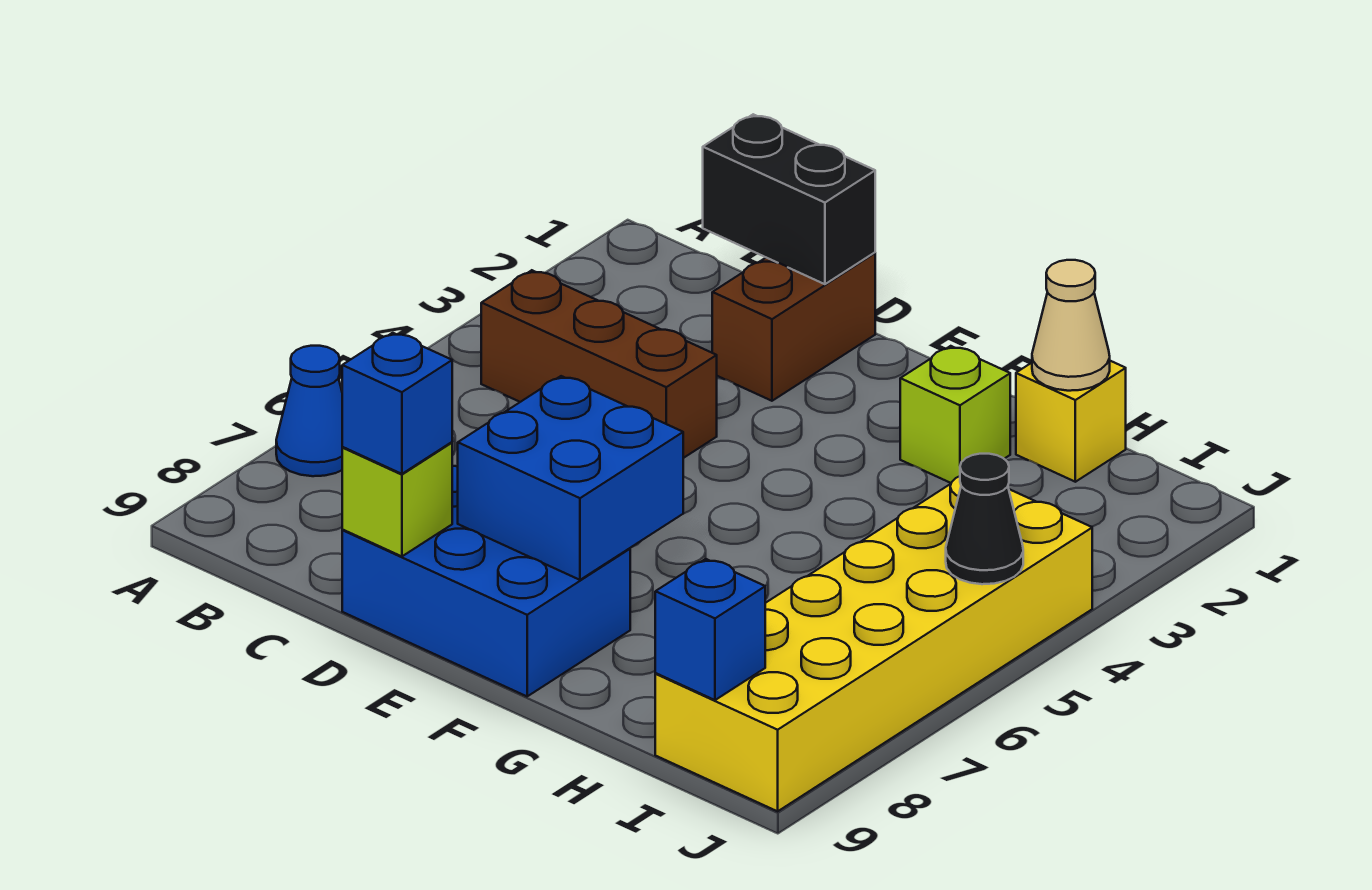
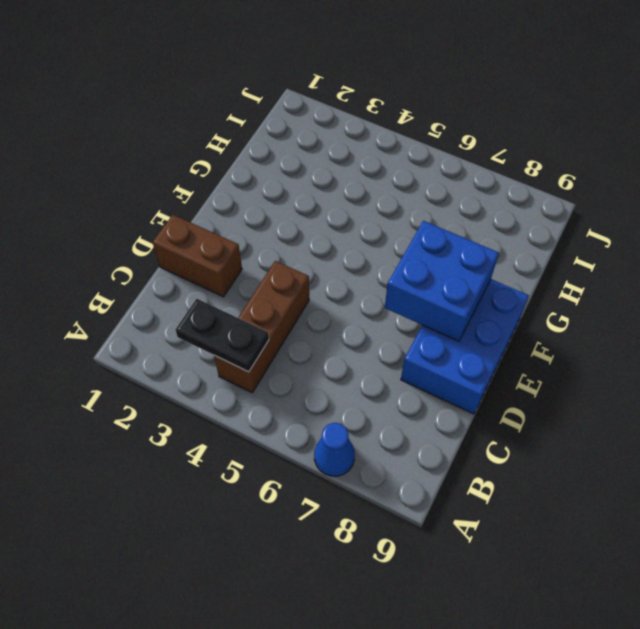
black 1x2 plate [175,299,269,372] -> none
none -> lime 1x1 brick [900,346,1010,483]
none -> yellow 1x1 brick [1016,361,1126,482]
none -> yellow 2x6 brick [655,476,1092,811]

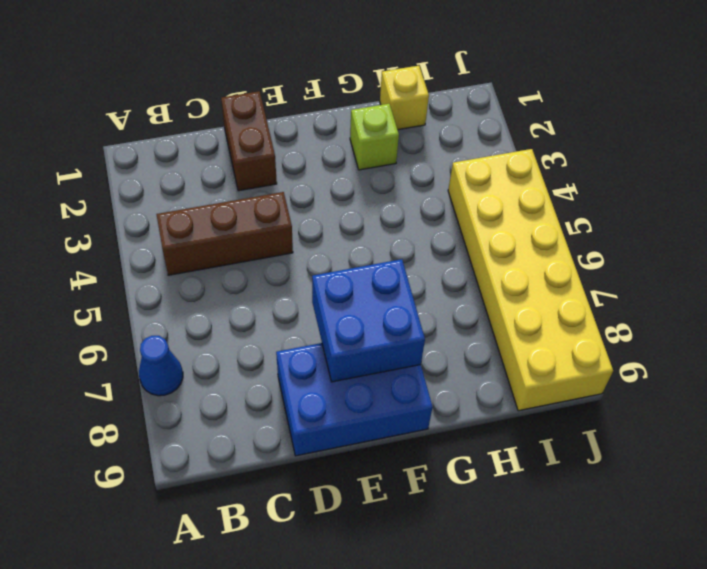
none -> black 1x2 brick [703,114,875,284]
none -> lime 1x1 brick [342,442,452,556]
none -> tan 1x1 cone [1032,260,1110,391]

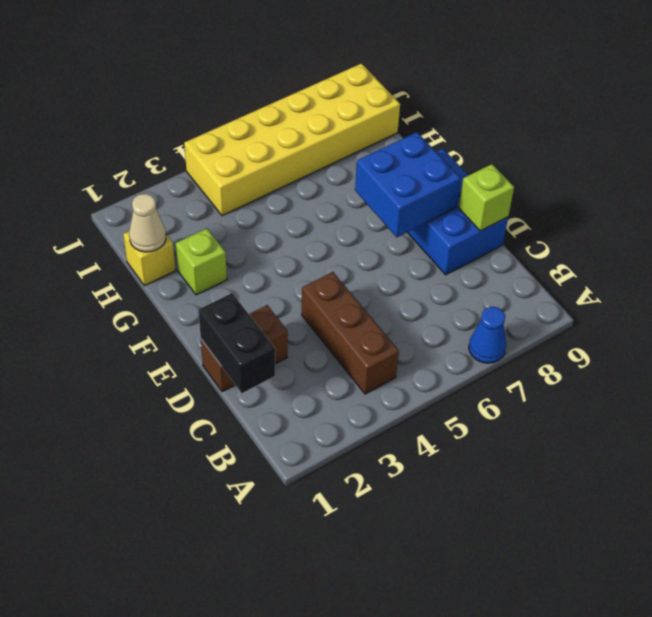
none -> blue 1x1 brick [655,559,765,700]
none -> black 1x1 cone [946,454,1023,584]
none -> blue 1x1 brick [342,333,452,474]

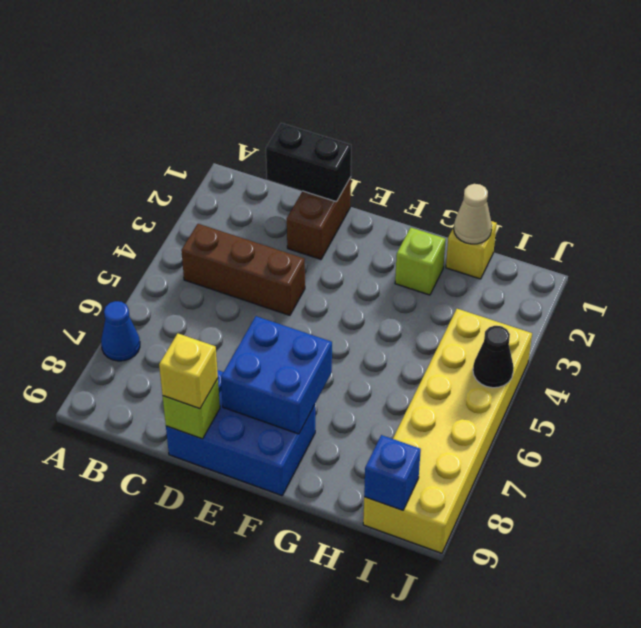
yellow 1x1 brick [159,334,218,409] -> blue 1x1 brick [342,333,452,474]

